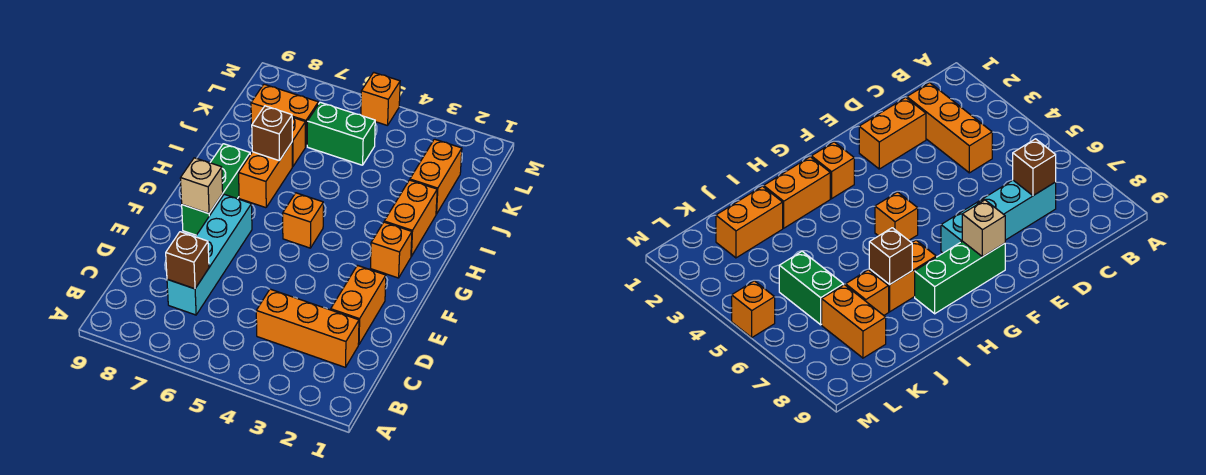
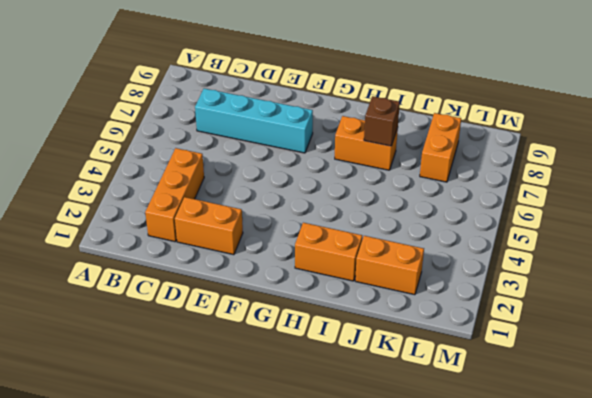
none -> green 1x3 brick [182,144,250,235]
none -> orange 1x1 brick [371,222,412,278]
none -> orange 1x1 brick [283,193,323,248]

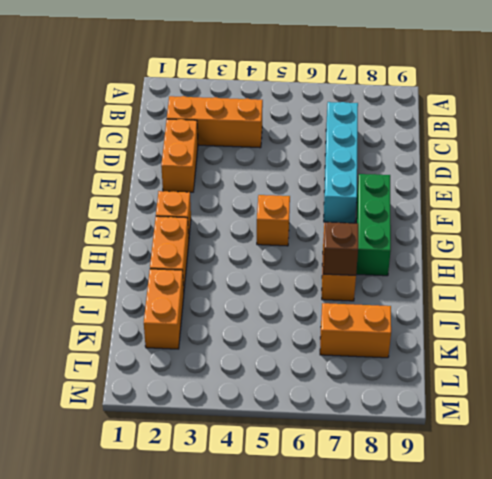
none -> orange 1x1 brick [292,117,305,167]
none -> green 1x2 brick [307,102,375,165]
none -> orange 1x1 brick [361,72,400,126]

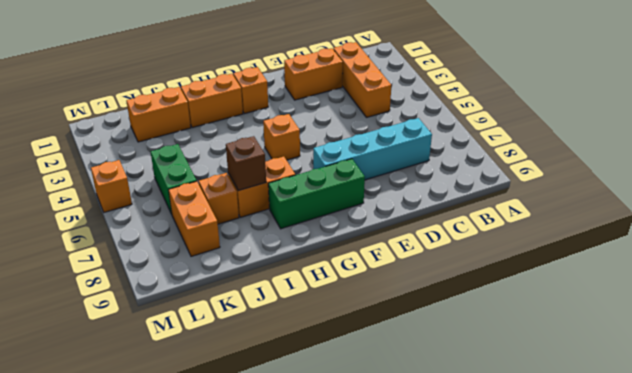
none -> brown 1x1 brick [166,232,209,289]
none -> tan 1x1 brick [180,158,223,213]

